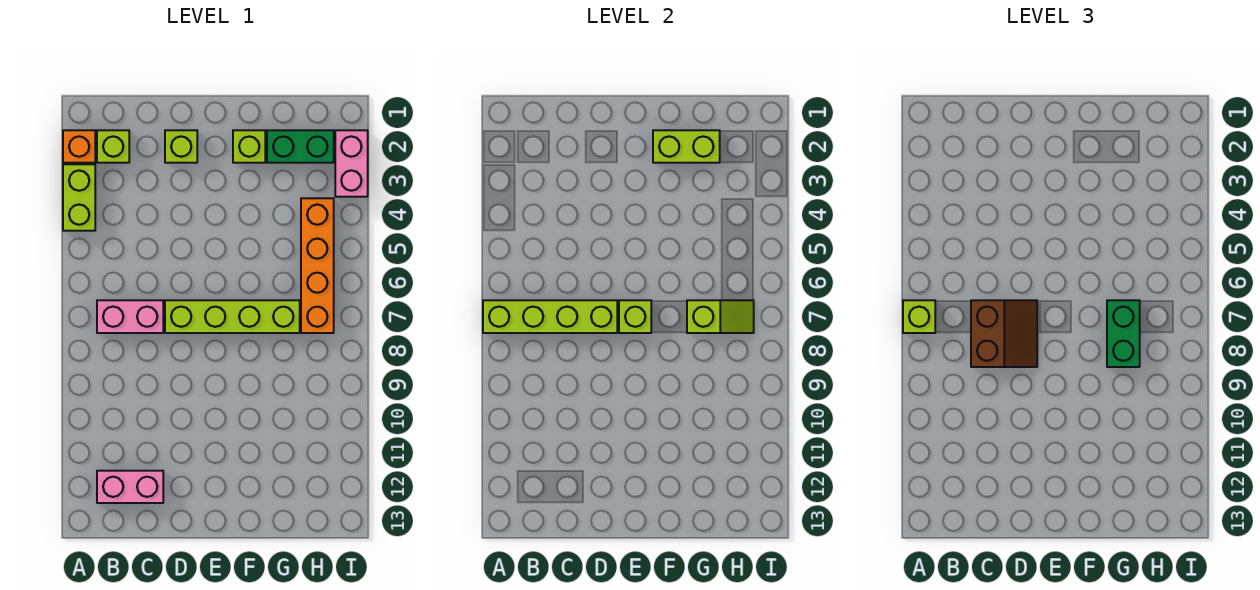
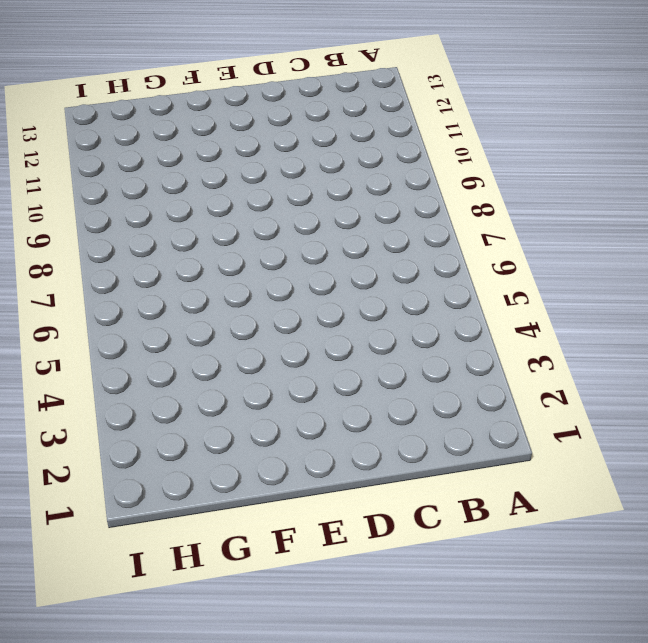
none -> orange 1x1 brick [63,130,95,163]
none -> lime 1x2 brick [63,164,95,231]
none -> lime 1x1 brick [97,130,129,163]

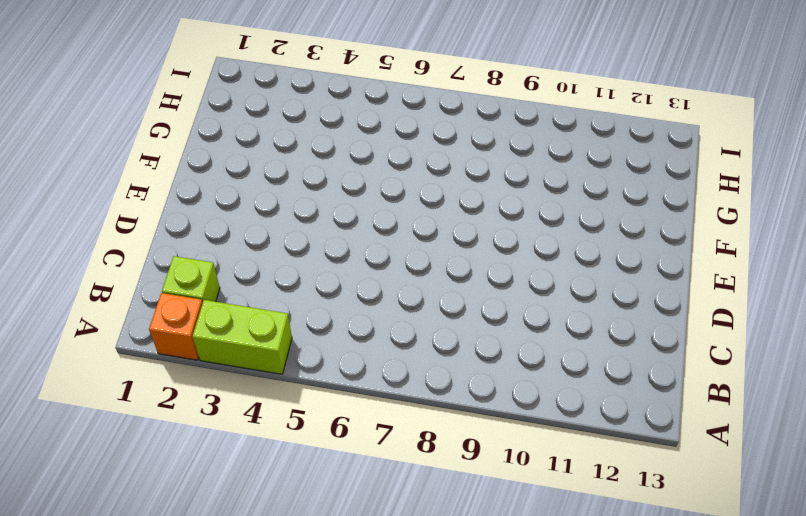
none -> pink 1x2 brick [97,300,163,333]
none -> pink 1x2 brick [97,471,163,503]
none -> lime 1x1 brick [165,130,197,163]

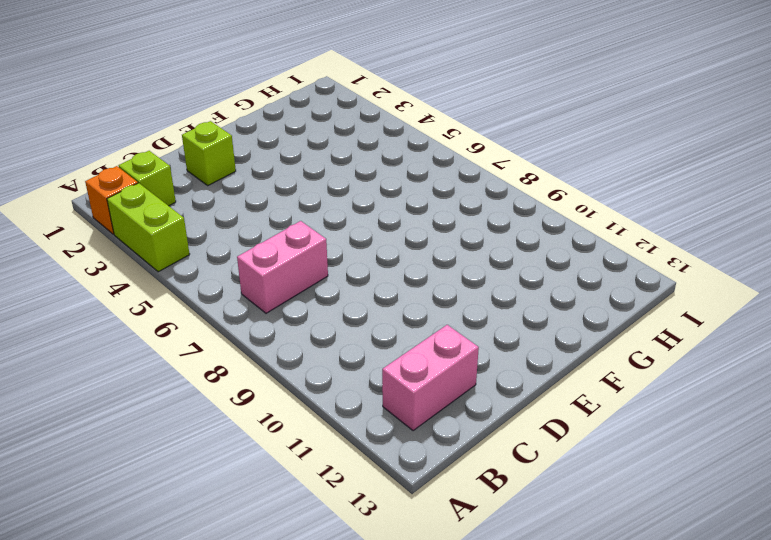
none -> lime 1x4 brick [165,300,300,333]
none -> lime 1x1 brick [233,130,265,163]
none -> green 1x2 brick [267,130,334,163]

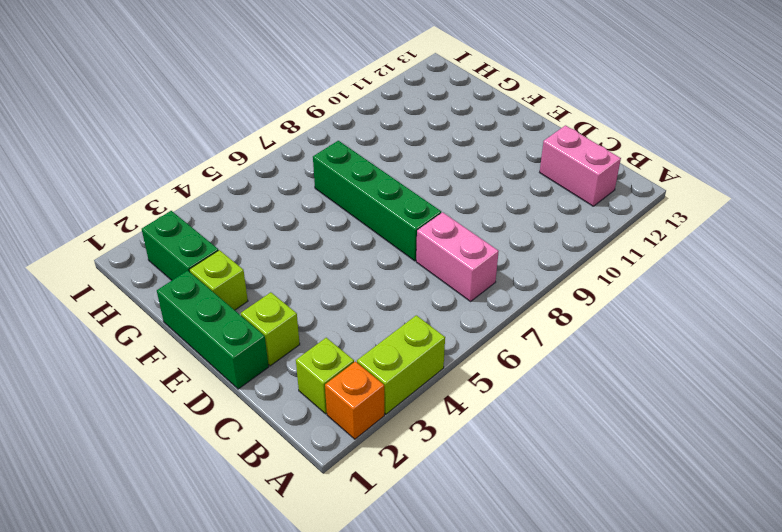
green 1x3 brick [157,270,269,389] -> none
green 1x4 brick [313,141,441,261] -> lime 1x4 brick [165,300,300,333]
none -> orange 1x4 brick [301,198,334,333]
none -> pink 1x2 brick [335,130,368,197]
none -> lime 1x4 brick [483,300,617,333]

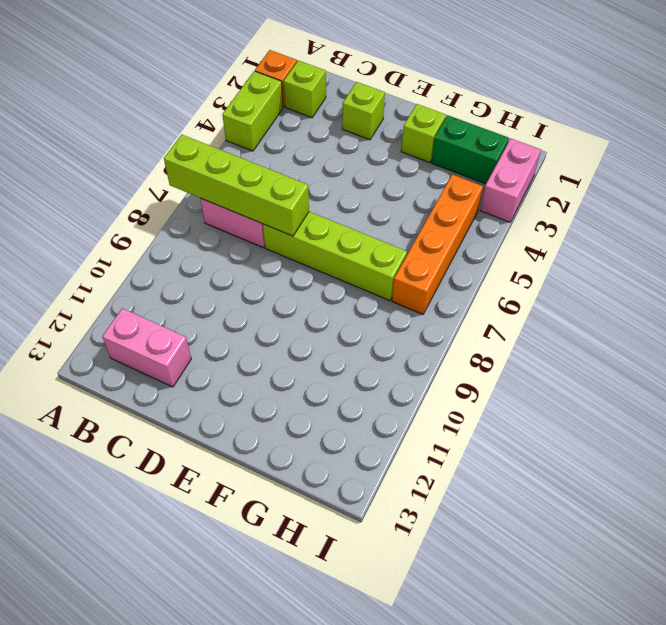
none -> lime 1x1 brick [619,300,651,333]
none -> lime 1x2 brick [653,130,720,163]
none -> lime 1x2 slope [687,300,754,333]

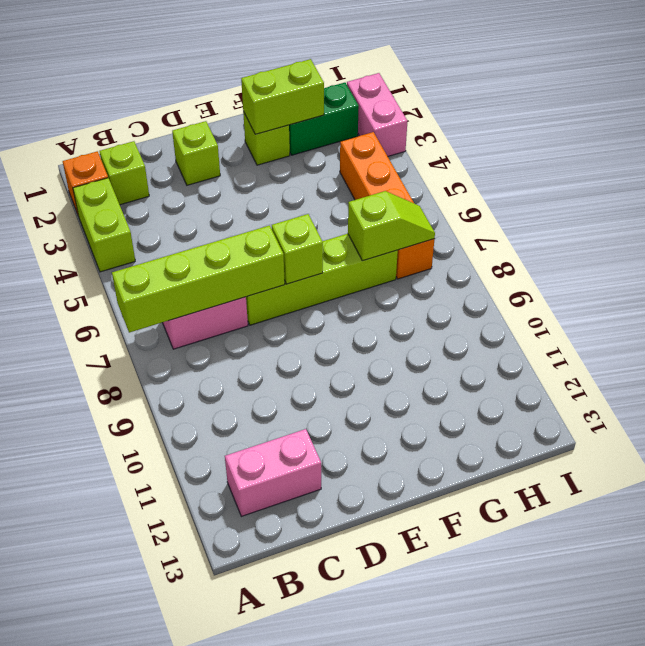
none -> lime 1x1 brick [903,300,935,333]
none -> brown 2x2 slope [971,300,1037,367]
none -> green 1x2 brick [1107,300,1140,367]

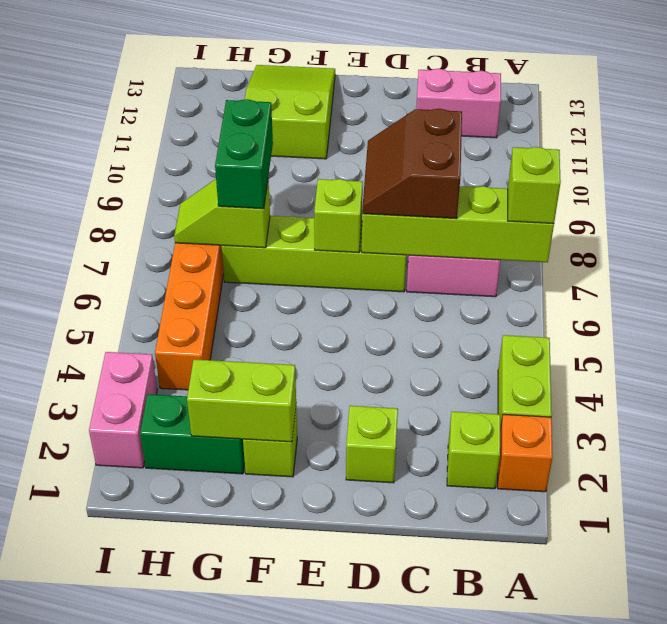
lime 2x3 slope [245,65,335,159] -> none

